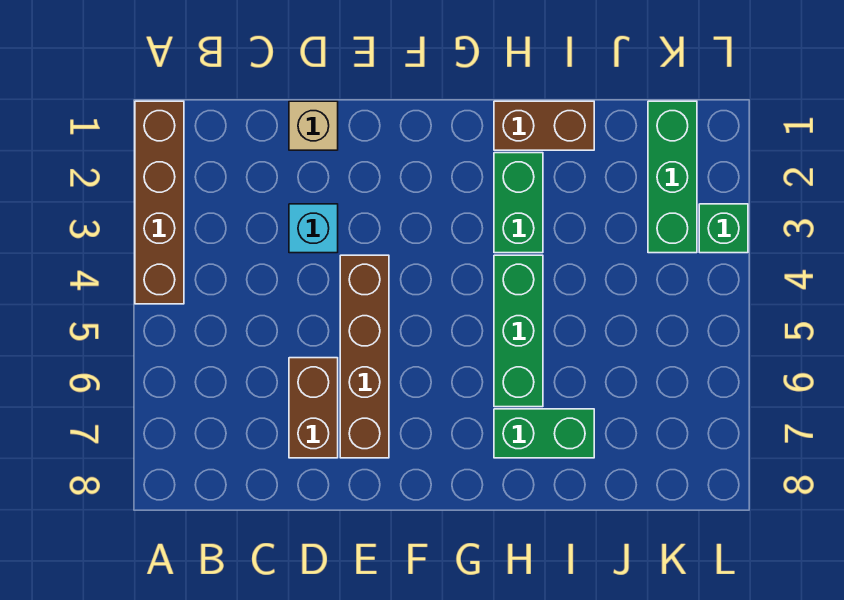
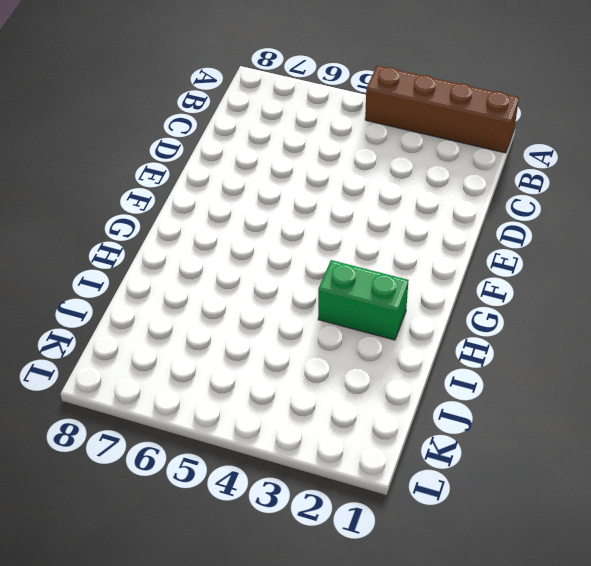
none -> tan 1x1 brick [289,101,338,150]
none -> cyan 1x1 brick [289,204,338,253]

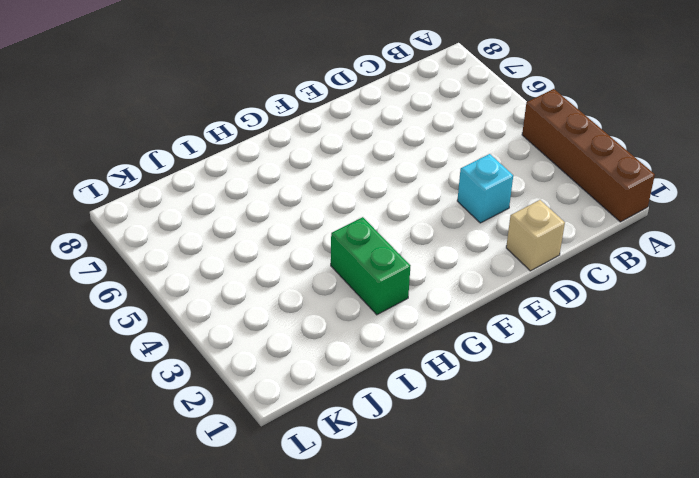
none -> brown 1x2 brick [289,358,338,458]
none -> brown 1x4 brick [340,255,389,458]

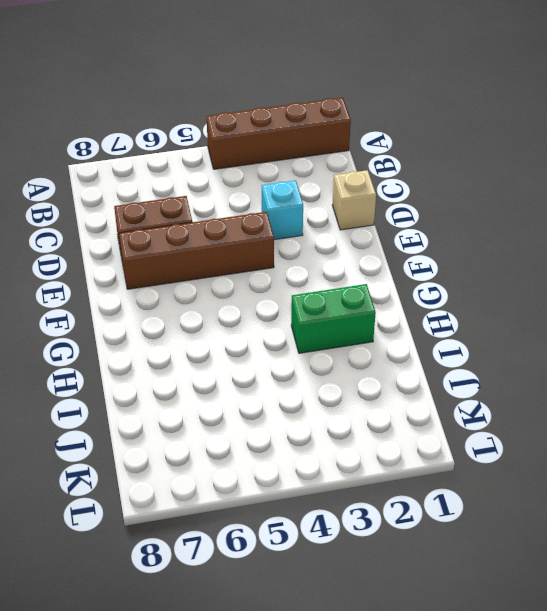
none -> brown 1x2 brick [494,101,594,150]
none -> green 1x3 brick [494,255,543,407]

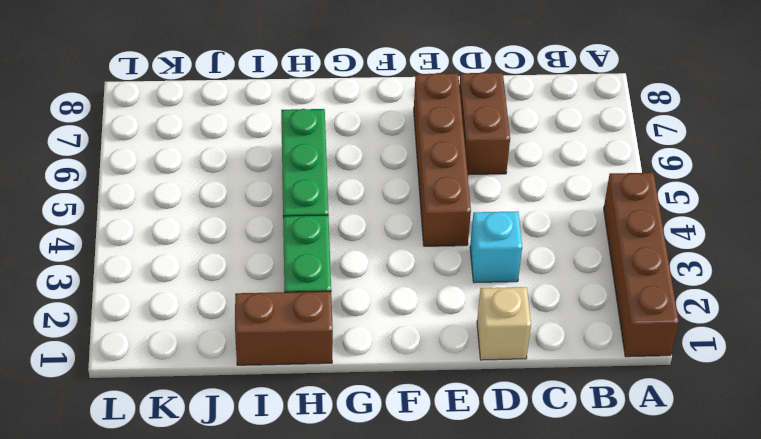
none -> green 1x2 brick [494,409,594,458]
none -> green 1x3 brick [648,101,697,253]

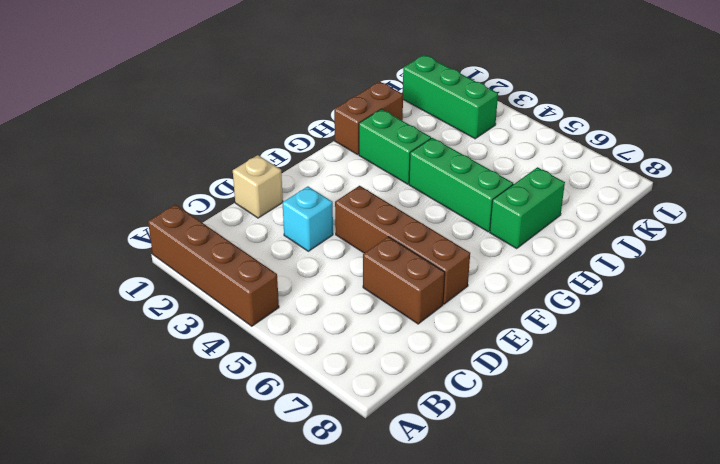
none -> green 1x1 brick [699,204,748,253]

